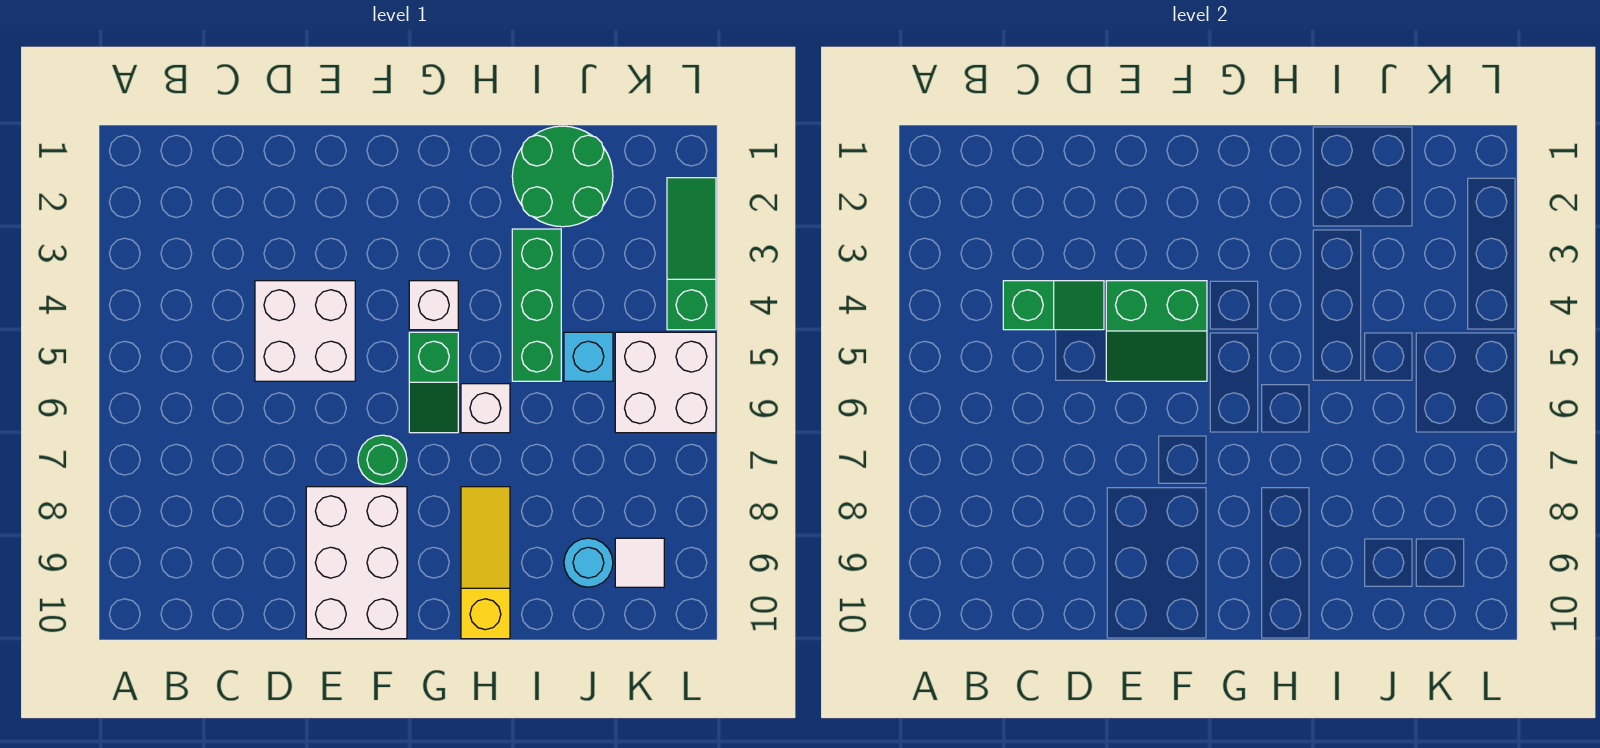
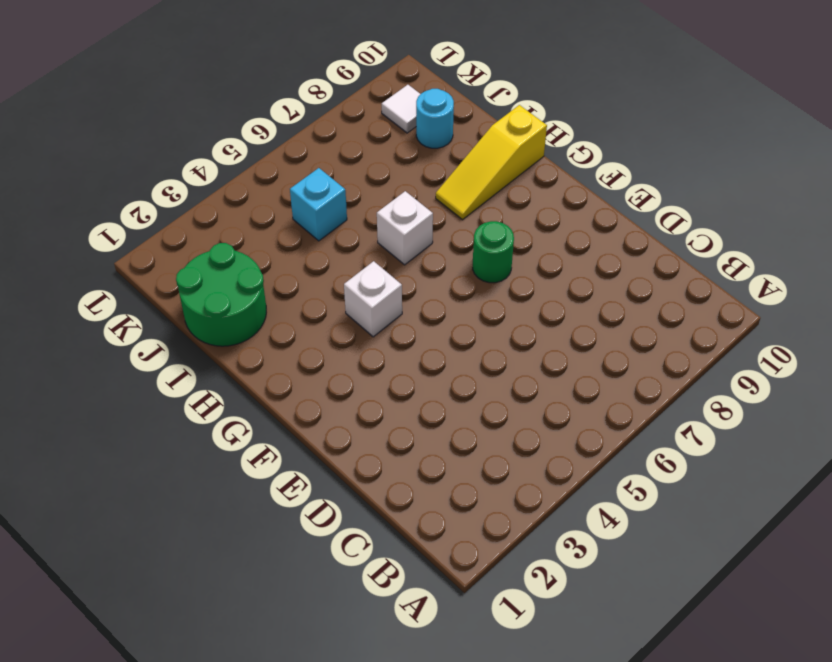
none -> white 2x2 brick [255,281,355,381]
none -> white 2x3 brick [306,487,407,639]
none -> green 1x2 slope [409,332,458,433]

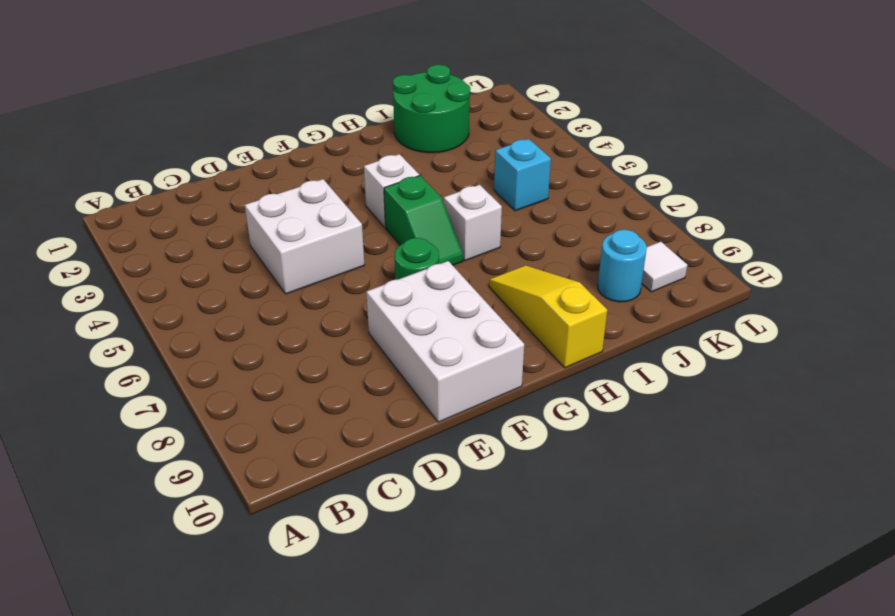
none -> green 1x3 brick [512,229,561,381]
none -> white 2x2 brick [615,332,716,433]
none -> green 1x3 slope [667,178,716,330]

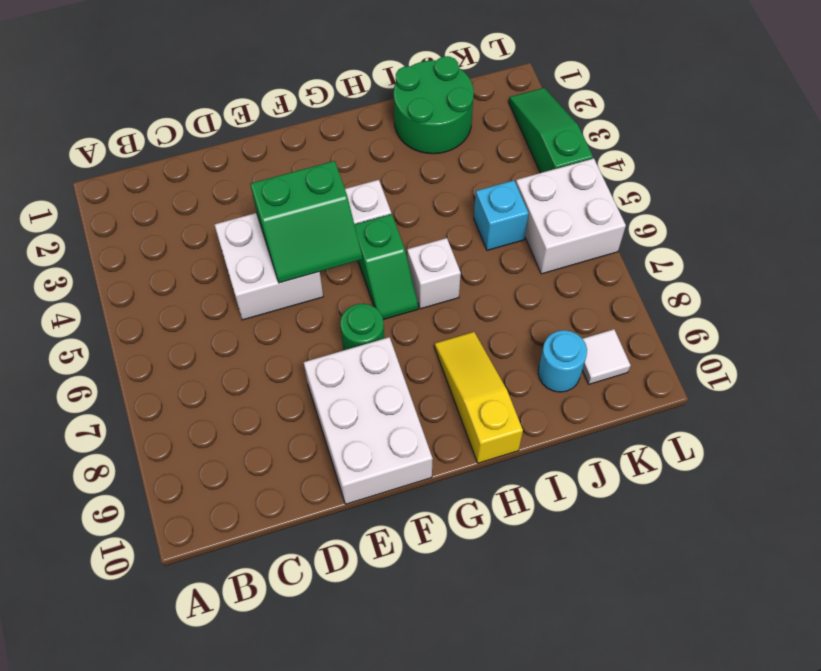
none -> green 1x3 brick [512,229,561,381]
none -> green 1x2 slope [1003,281,1104,330]

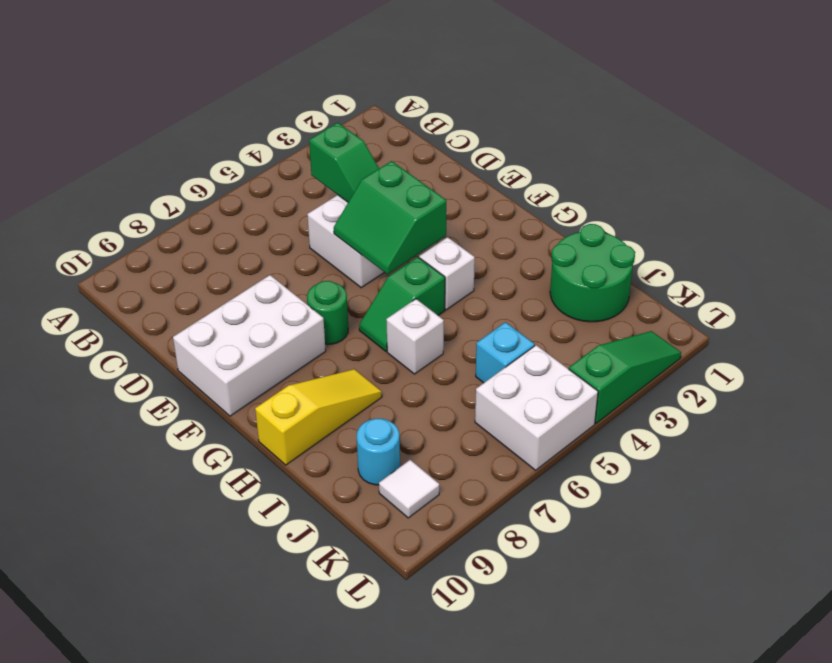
none -> green 1x3 brick [512,229,561,381]

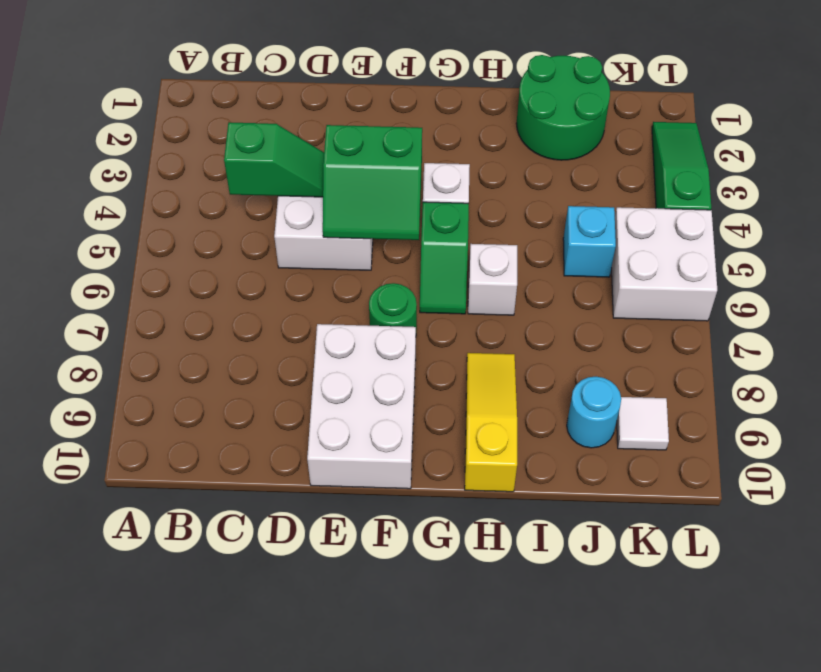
none -> green 1x3 brick [512,229,561,381]

